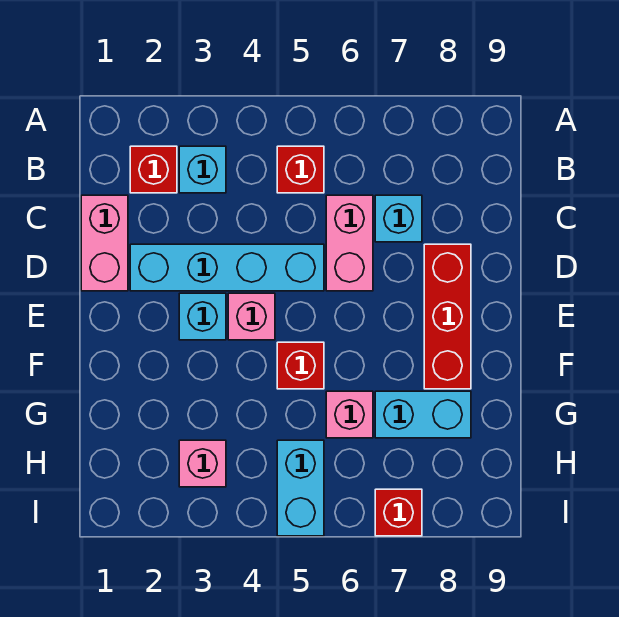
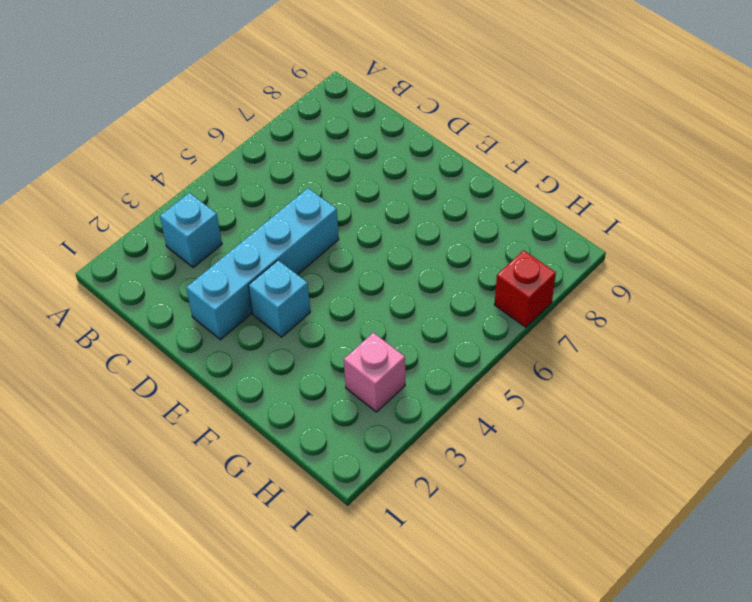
none -> red 1x1 brick [130,146,177,193]
none -> red 1x1 brick [277,146,324,193]
none -> pink 1x2 brick [81,195,128,291]

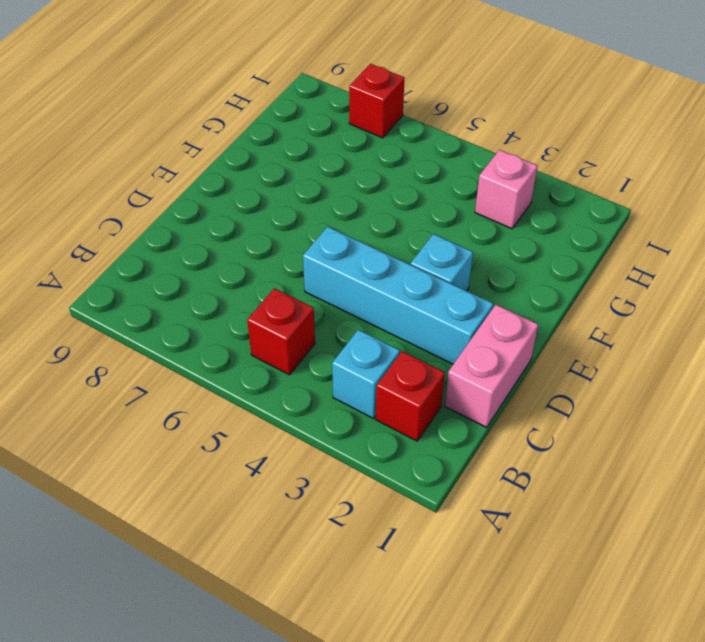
none -> pink 1x2 brick [326,195,373,291]
none -> cyan 1x1 brick [375,195,422,242]
none -> red 1x3 brick [424,244,471,389]

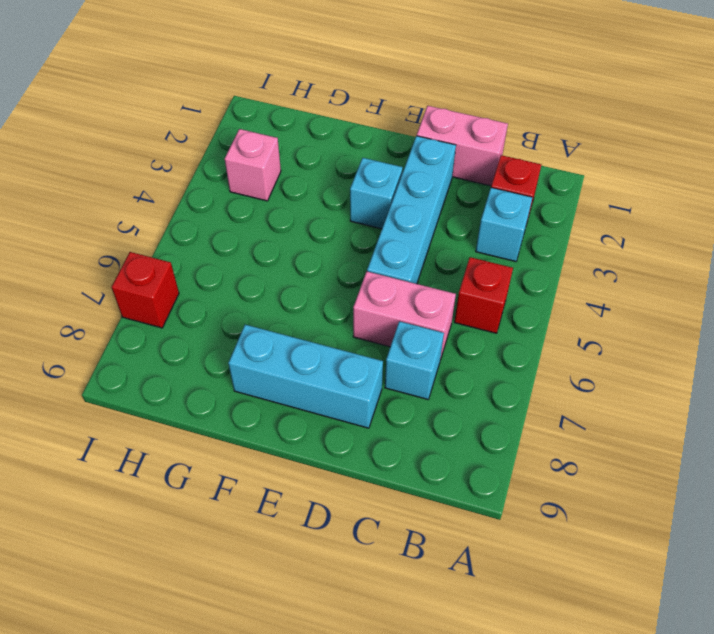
cyan 1x3 brick [228,325,383,428] -> red 1x3 brick [424,244,471,389]
none -> pink 1x1 brick [228,293,275,340]
none -> red 1x1 brick [277,342,324,389]
none -> pink 1x1 brick [326,391,373,438]

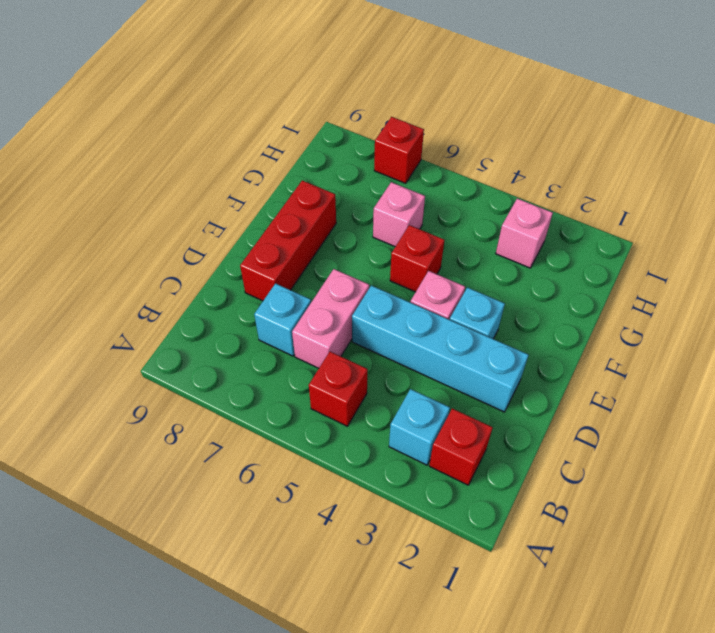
none -> pink 1x2 brick [81,195,128,291]
none -> cyan 1x2 brick [375,391,471,438]
none -> cyan 1x2 brick [277,440,324,536]

